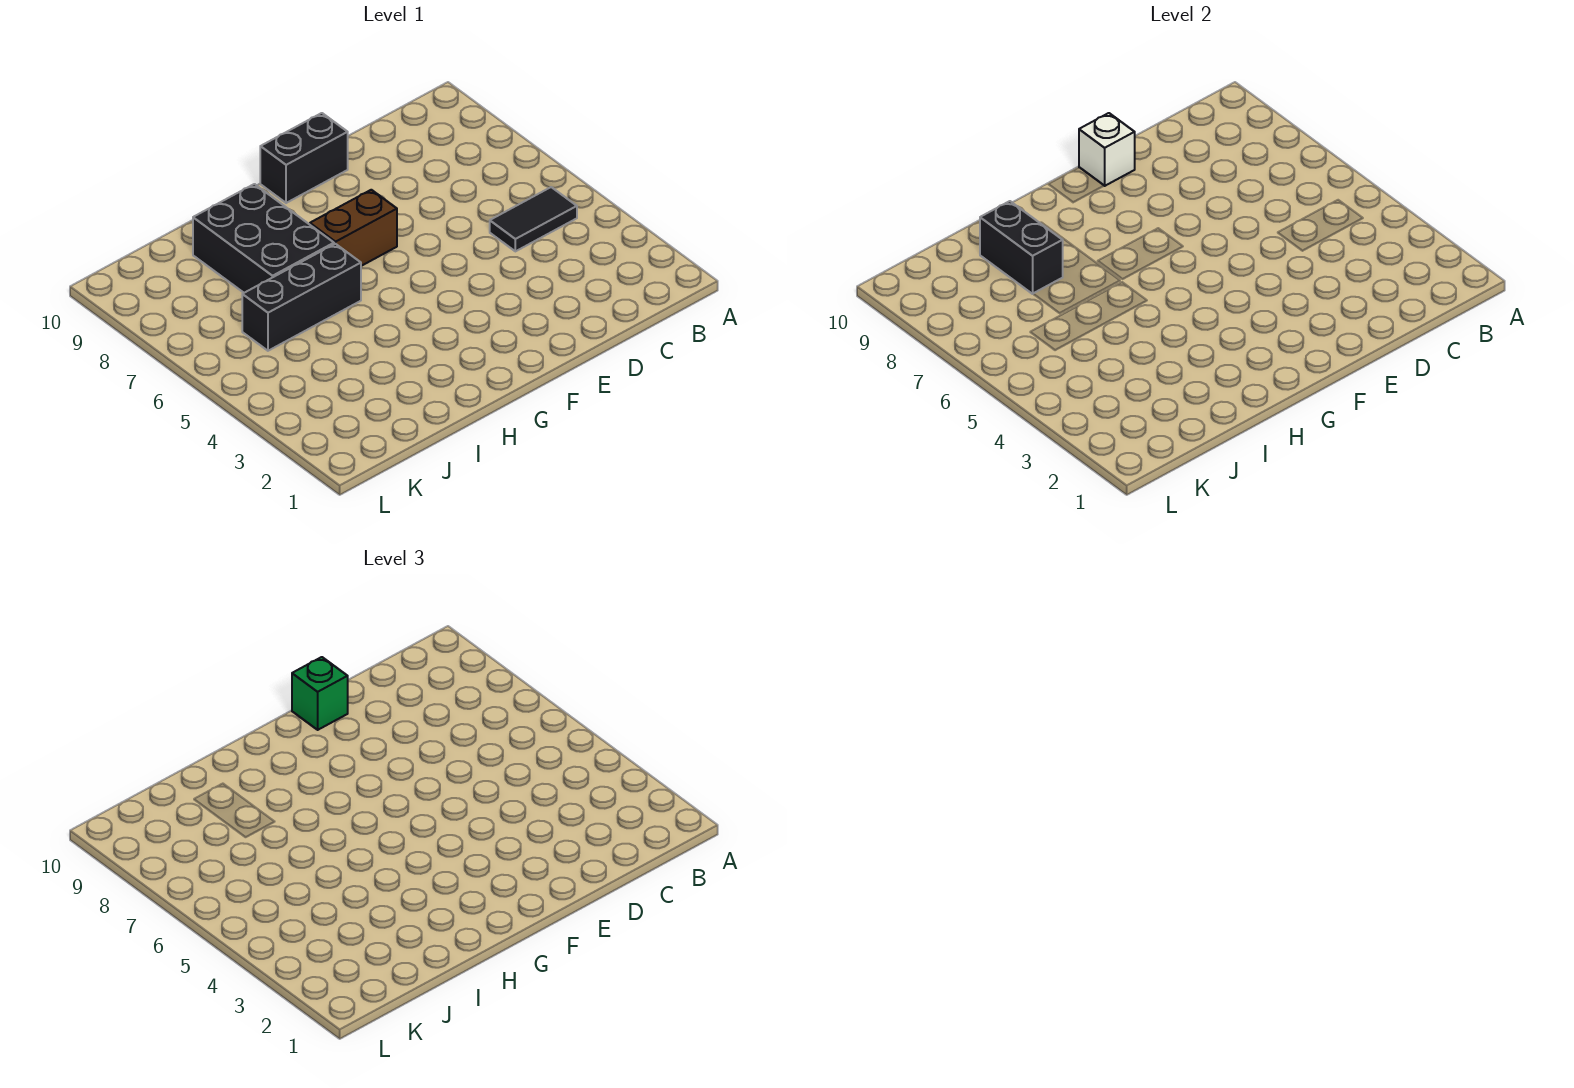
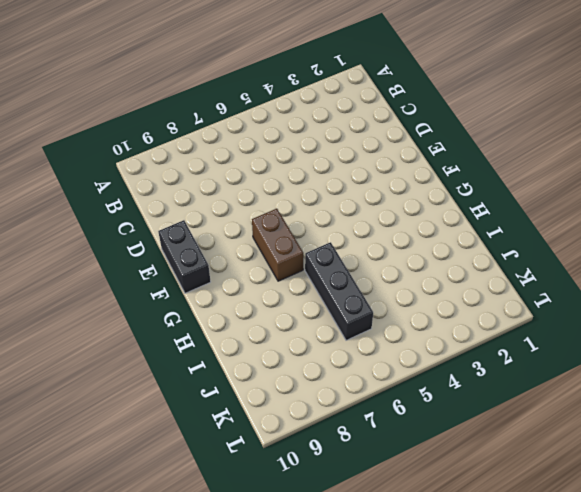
none -> black 1x2 tile [490,187,577,251]
none -> black 2x3 brick [193,184,334,293]

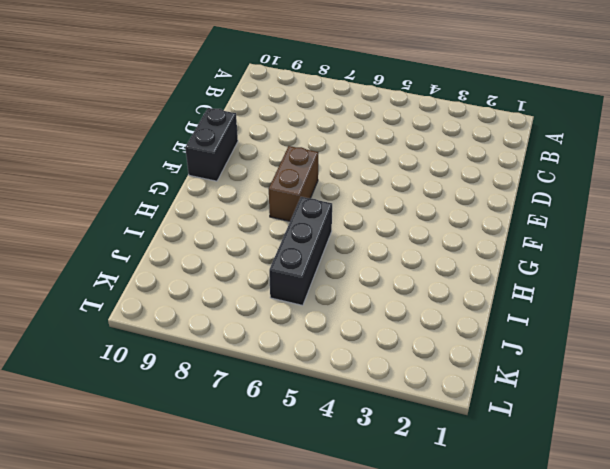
none -> black 1x2 tile [490,187,577,251]
none -> black 2x3 brick [193,184,334,293]

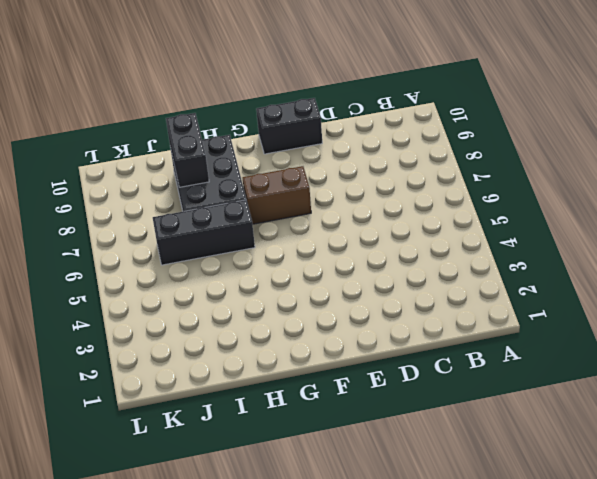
none -> black 1x2 tile [490,187,577,251]
none -> white 1x1 brick [1079,113,1135,186]

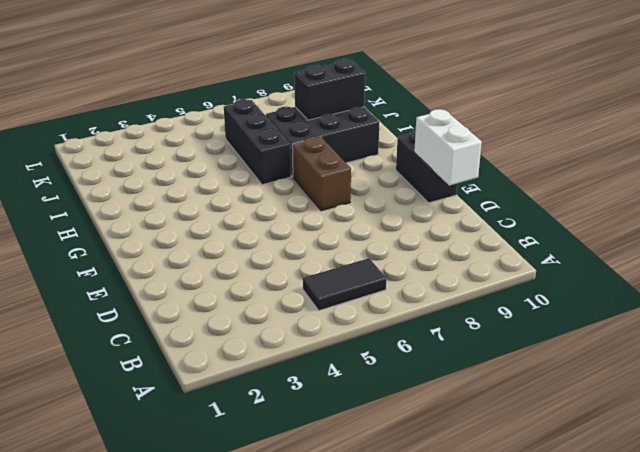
black 1x2 tile [303,258,386,311] -> black 1x2 tile turned to [490,187,577,251]
white 1x2 brick [414,109,482,185] -> white 1x1 brick [1079,113,1135,186]
none -> green 1x1 brick [292,657,348,730]

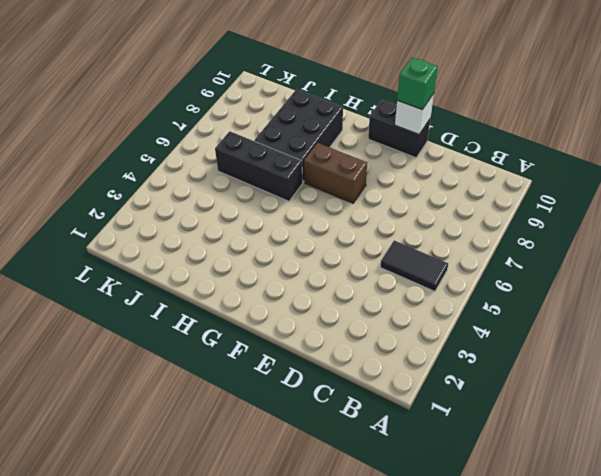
none -> black 1x2 brick [980,201,1063,294]

